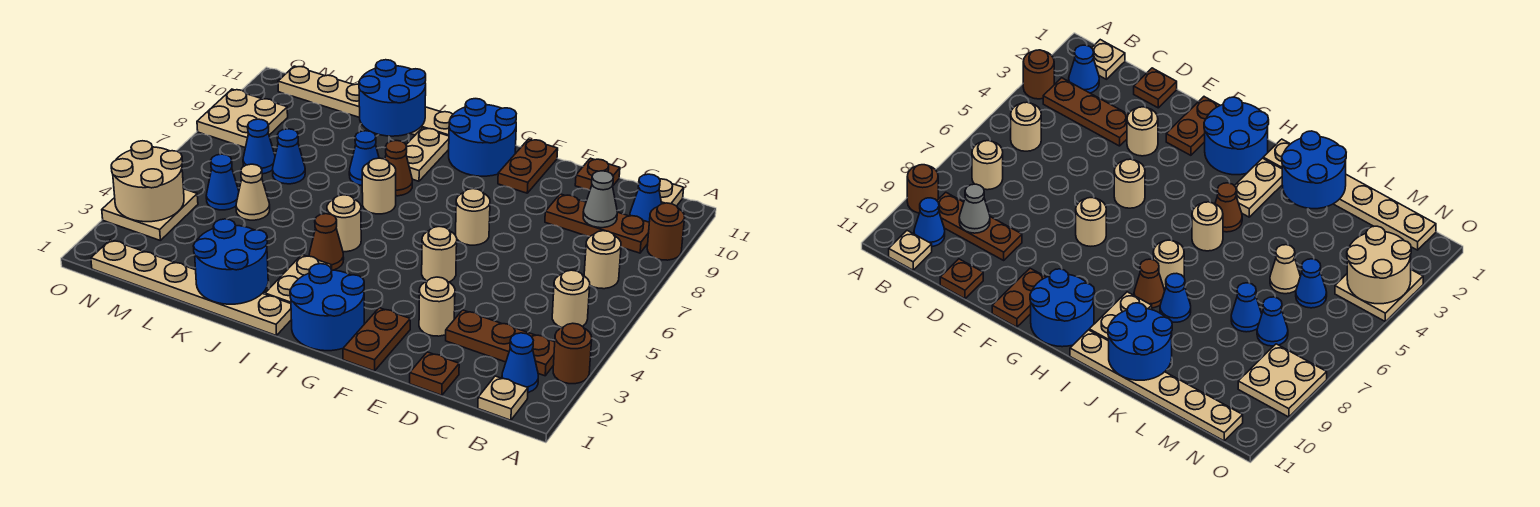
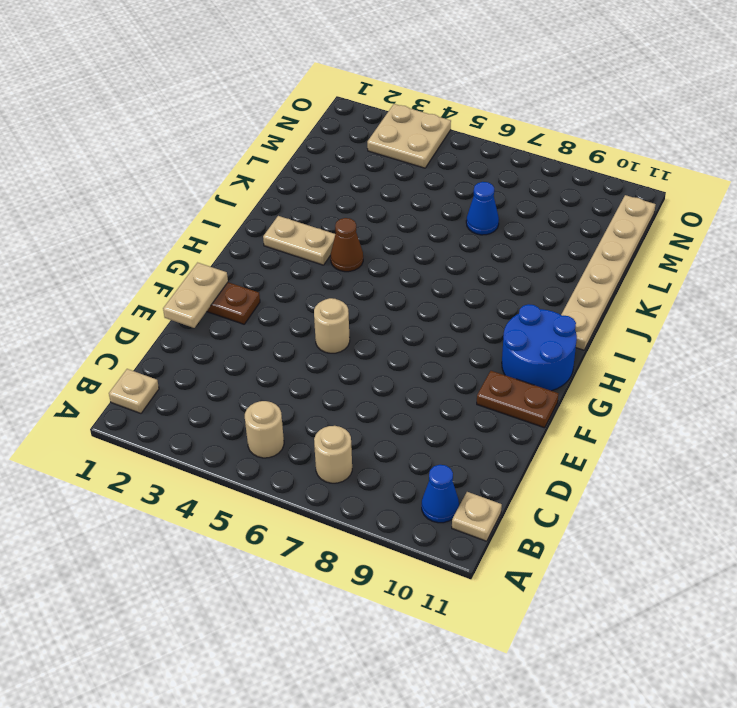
tan 1x2 plate [163,263,228,328] -> tan 1x2 plate turned to [406,128,449,181]
none -> brown 1x1 round brick [553,323,592,384]
none -> brown 1x1 round brick [647,203,685,260]
none -> blue 1x1 cone [502,333,538,393]
none -> brown 1x3 plate [446,310,555,376]

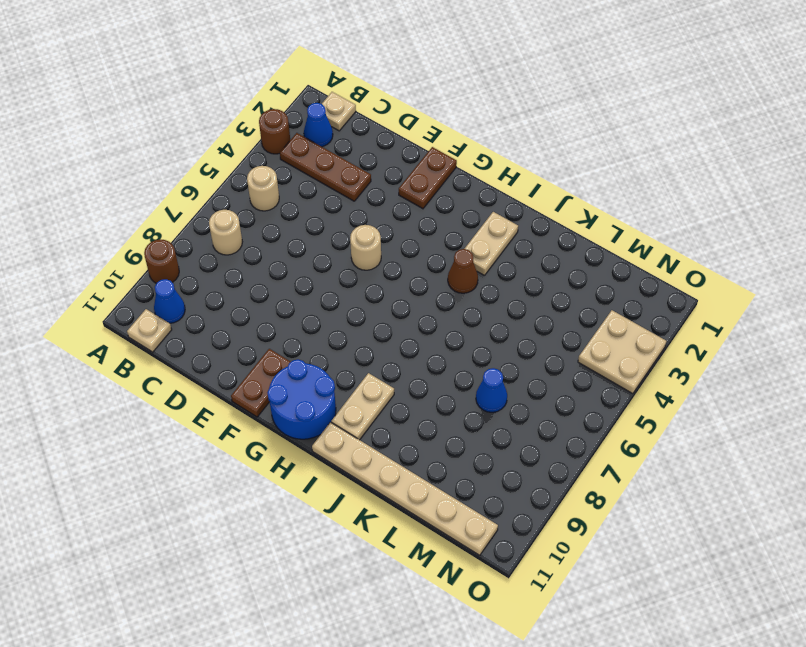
none -> brown 1x3 plate [545,194,649,253]
none -> brown 1x1 plate [410,352,459,395]
none -> brown 1x1 plate [575,158,620,190]
none -> tan 1x1 round brick [419,277,455,336]

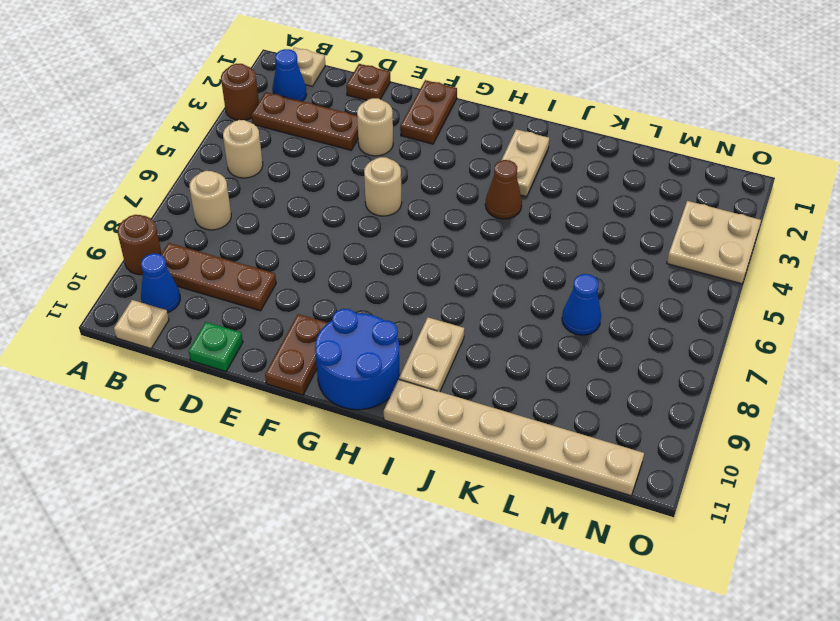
green 1x1 plate [188,322,243,372] -> brown 1x1 plate [575,158,620,190]
none -> tan 1x1 round brick [456,189,490,245]
none -> blue 2x2 round brick [290,264,364,351]
none -> tan 1x6 plate [91,240,291,336]
none -> tan 1x1 round brick [327,195,361,252]

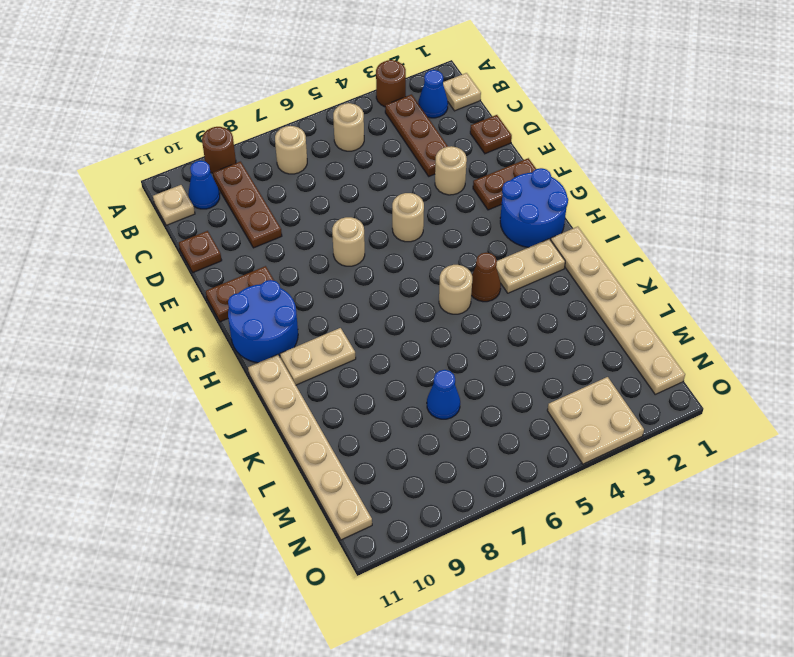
none -> tan 1x1 round brick [362,158,396,214]
none -> brown 1x1 cone [385,141,412,196]
none -> blue 1x1 cone [349,131,379,186]
none -> tan 1x1 cone [236,164,270,220]

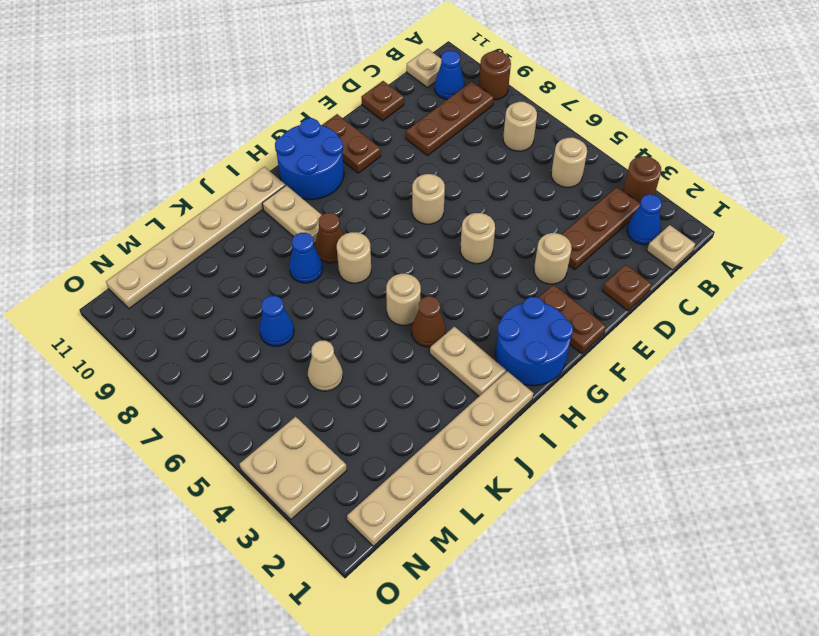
none -> blue 1x1 cone [206,154,239,210]
none -> blue 1x1 cone [243,119,275,174]
none -> tan 2x2 plate [197,89,288,148]
none -> grey 1x1 cone [583,171,617,228]

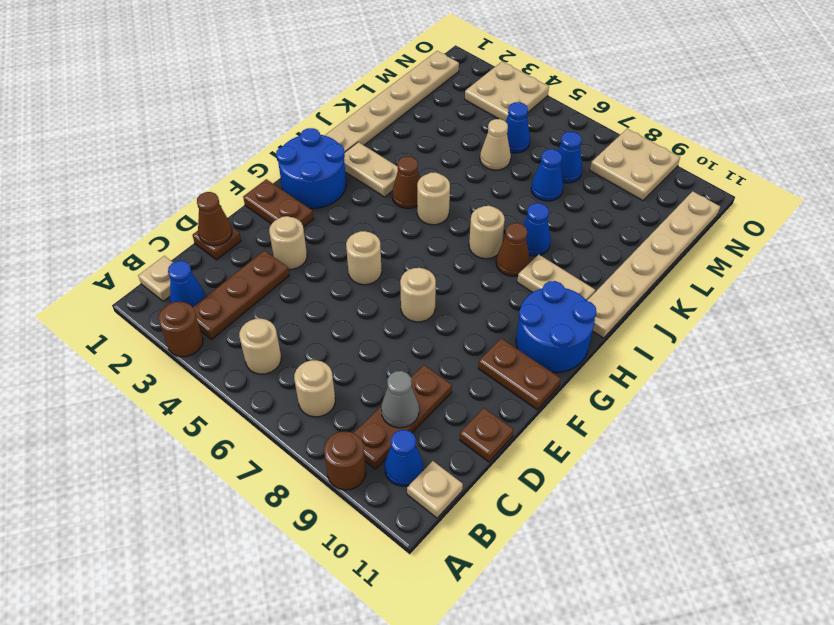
brown 1x1 cone [197,192,232,246] -> none
none -> blue 2x2 round brick [193,219,268,304]
none -> blue 2x2 round brick [359,60,426,136]
none -> tan 2x2 round brick [111,141,184,222]

